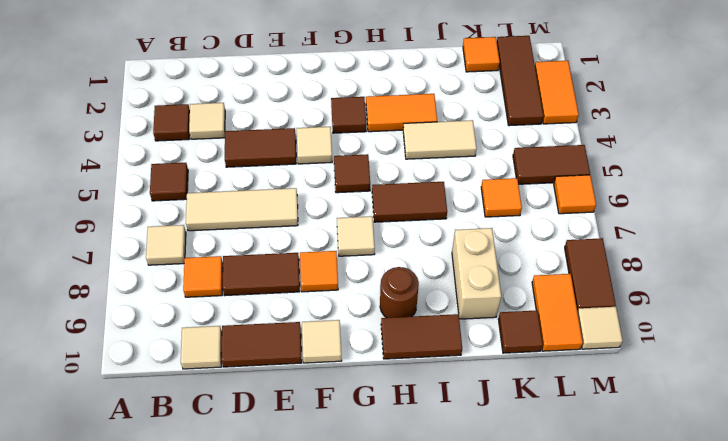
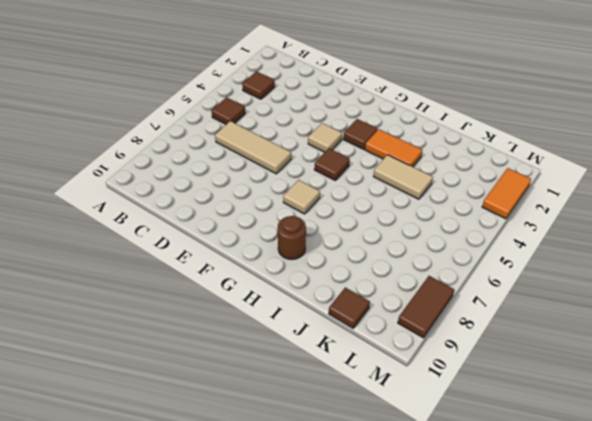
none -> tan 1x1 tile [146,225,186,265]
none -> tan 1x1 tile [189,103,225,139]
none -> orange 1x1 tile [183,256,223,297]
none -> tan 1x1 tile [181,326,222,369]

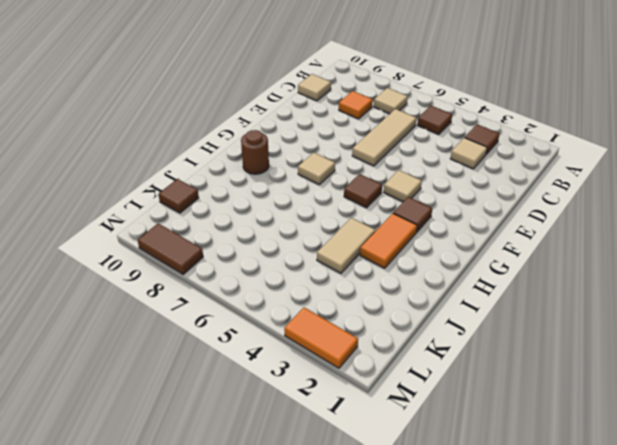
none -> brown 1x2 tile [225,128,296,167]
none -> brown 1x2 tile [223,253,300,296]
none -> brown 1x2 tile [221,322,302,367]
none -> orange 1x1 tile [300,251,338,292]

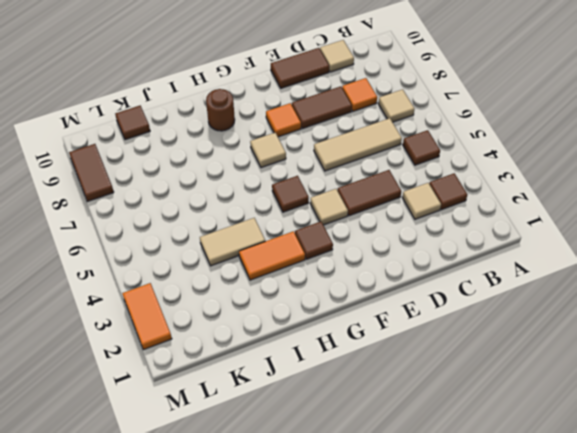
none -> tan 1x1 tile [302,320,342,363]
none -> brown 1x2 tile [372,182,447,222]
none -> brown 1x2 tile [381,314,462,359]
none -> tan 1x2 brick [452,228,501,319]

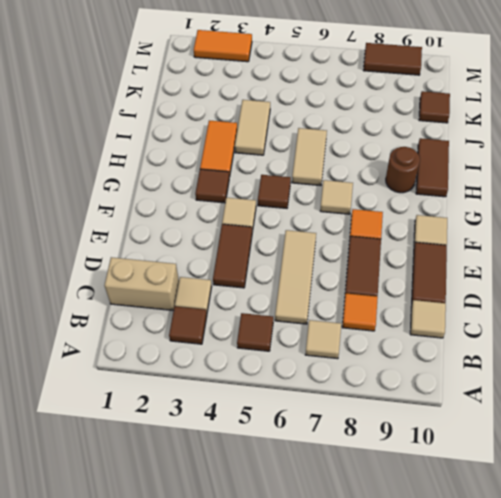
tan 1x2 brick [104,257,179,311] -> tan 1x2 brick moved to [452,228,501,319]
tan 1x2 tile [292,128,327,186] -> brown 1x2 tile [372,182,447,222]
none -> orange 1x1 tile [463,37,500,72]
none -> orange 1x1 tile [481,178,522,217]
none -> brown 1x3 tile [497,36,543,126]
none -> brown 1x2 tile [513,145,590,184]

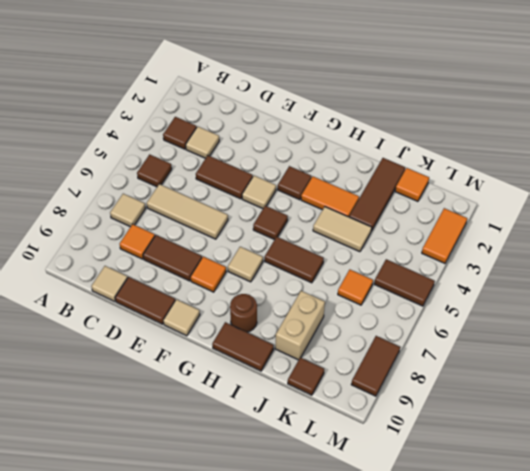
brown 1x3 tile [349,158,405,231] -> brown 1x3 tile moved to [497,36,543,126]
none -> orange 1x2 tile [532,274,583,351]
none -> orange 1x1 tile [554,175,596,214]
none -> tan 1x1 tile [577,307,623,349]

